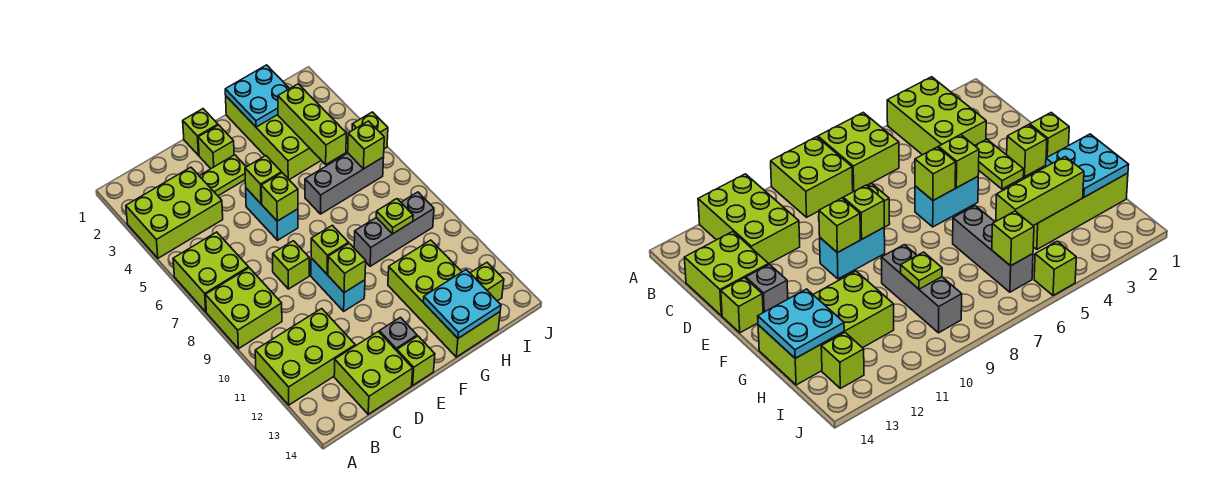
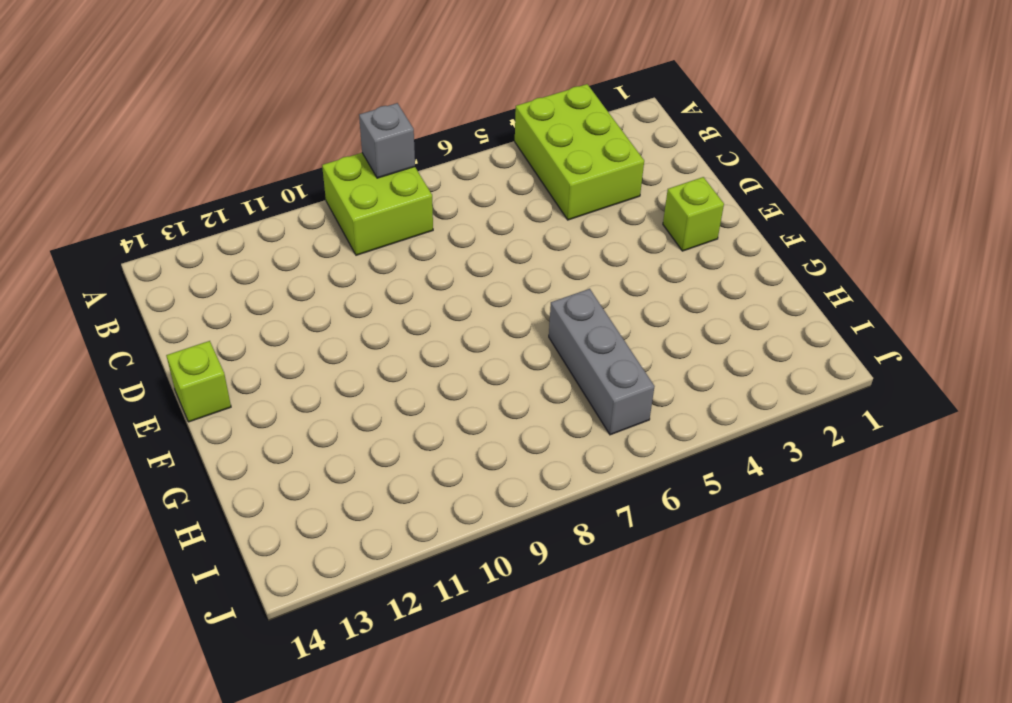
grey 1x1 brick [359,103,415,178] -> grey 1x1 brick moved to [379,317,417,351]
none -> lime 2x2 brick [173,232,249,312]
none -> lime 2x3 brick [255,309,355,405]
none -> lime 2x2 brick [334,332,413,414]

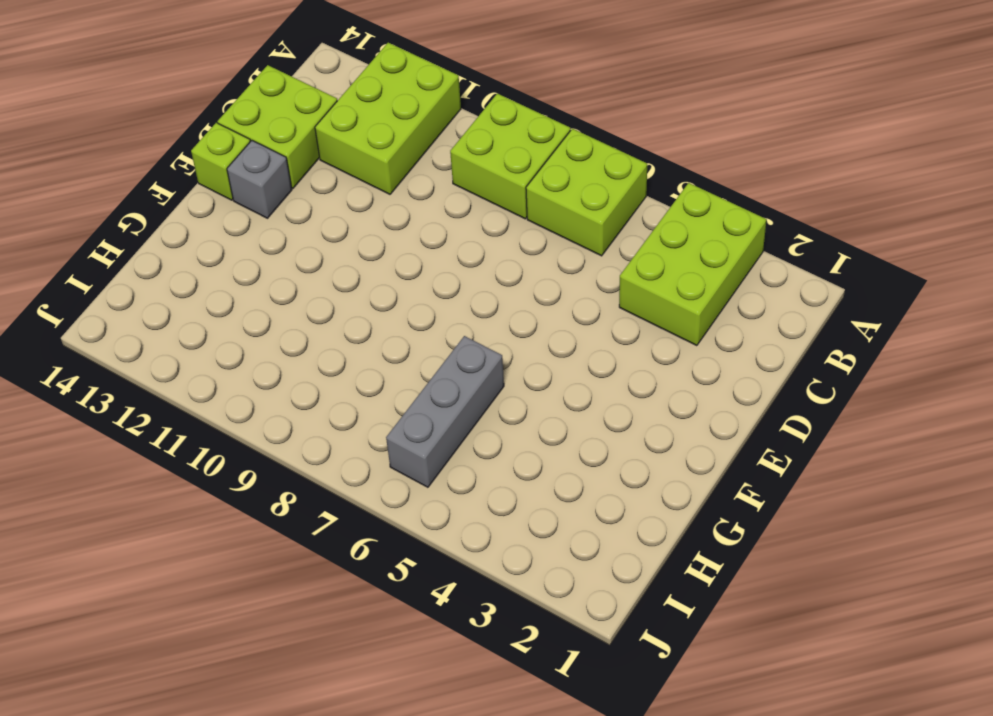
none -> lime 1x2 plate [200,155,246,196]
none -> lime 1x1 brick [273,241,309,289]
none -> lime 1x1 brick [183,109,218,155]

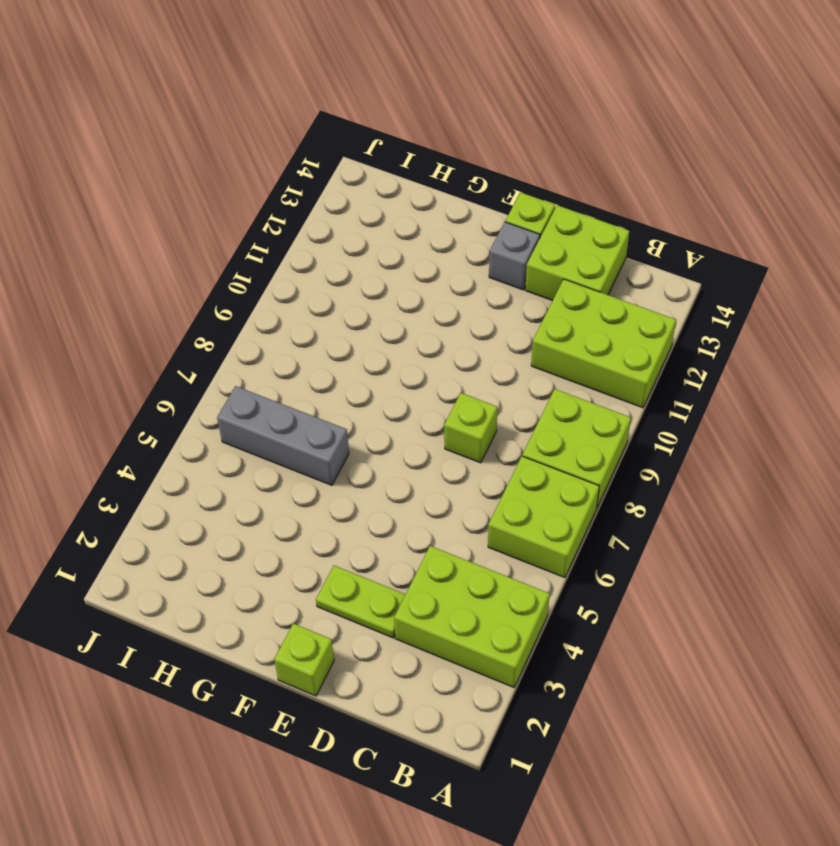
none -> lime 1x1 brick [198,125,234,168]
none -> cyan 1x2 brick [246,188,298,240]
none -> cyan 1x2 brick [311,258,365,311]

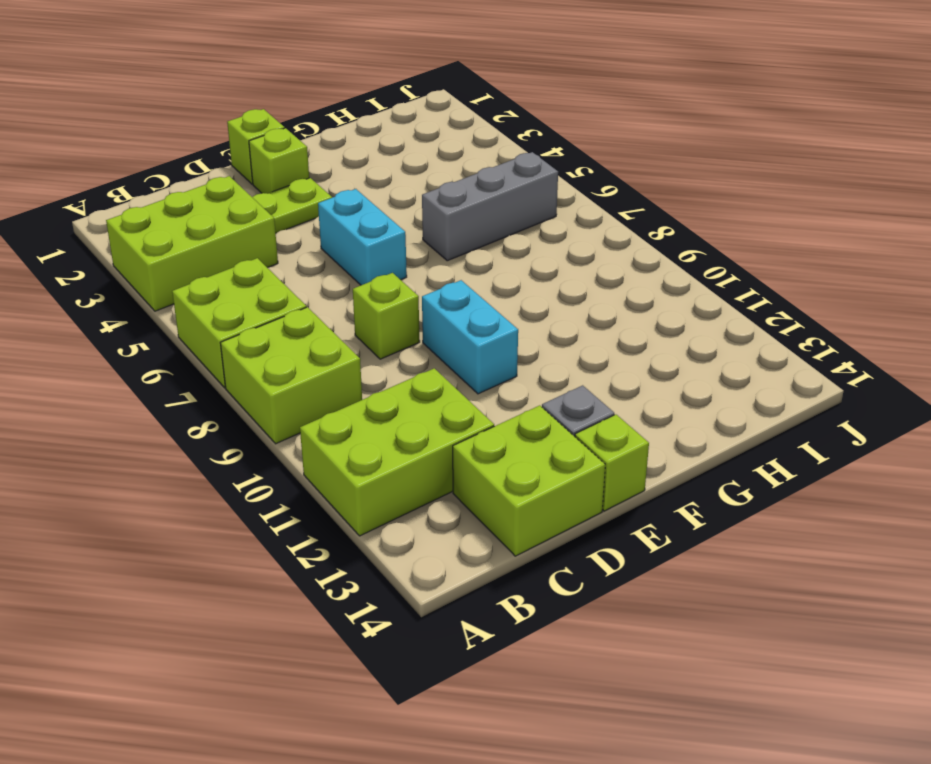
none -> lime 2x4 brick [226,96,321,180]
none -> grey 1x3 brick [354,192,434,266]
none -> lime 2x4 brick [388,240,500,357]

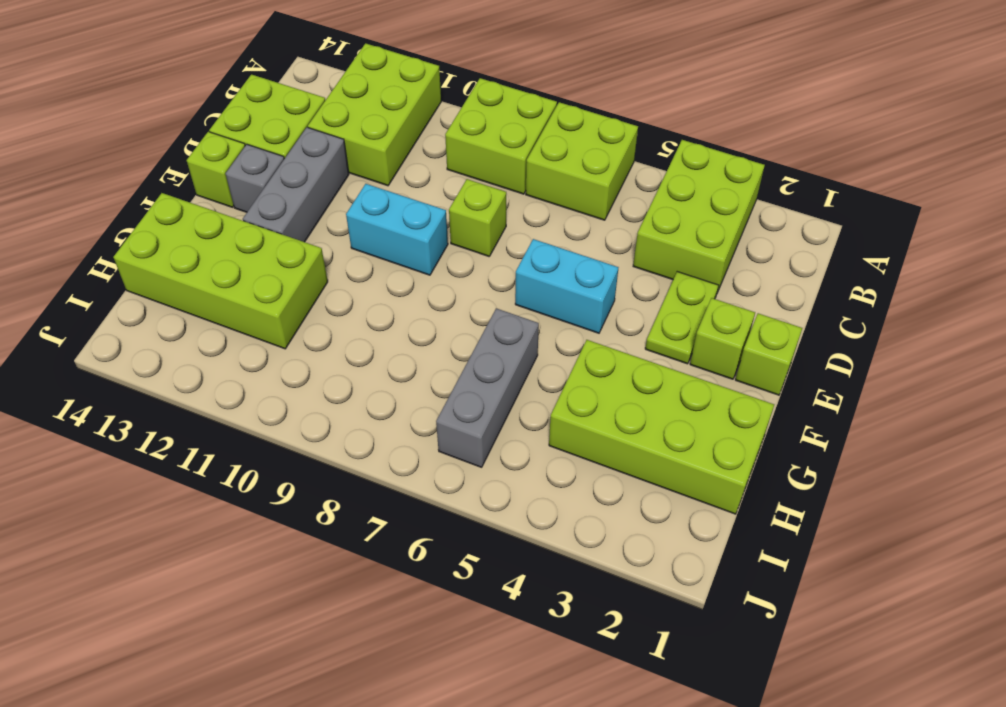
grey 1x3 brick [243,128,349,242] -> grey 1x3 brick moved to [354,192,434,266]
none -> lime 1x1 brick [470,262,504,301]
none -> lime 1x1 brick [352,112,388,149]
none -> lime 1x1 brick [245,156,281,204]

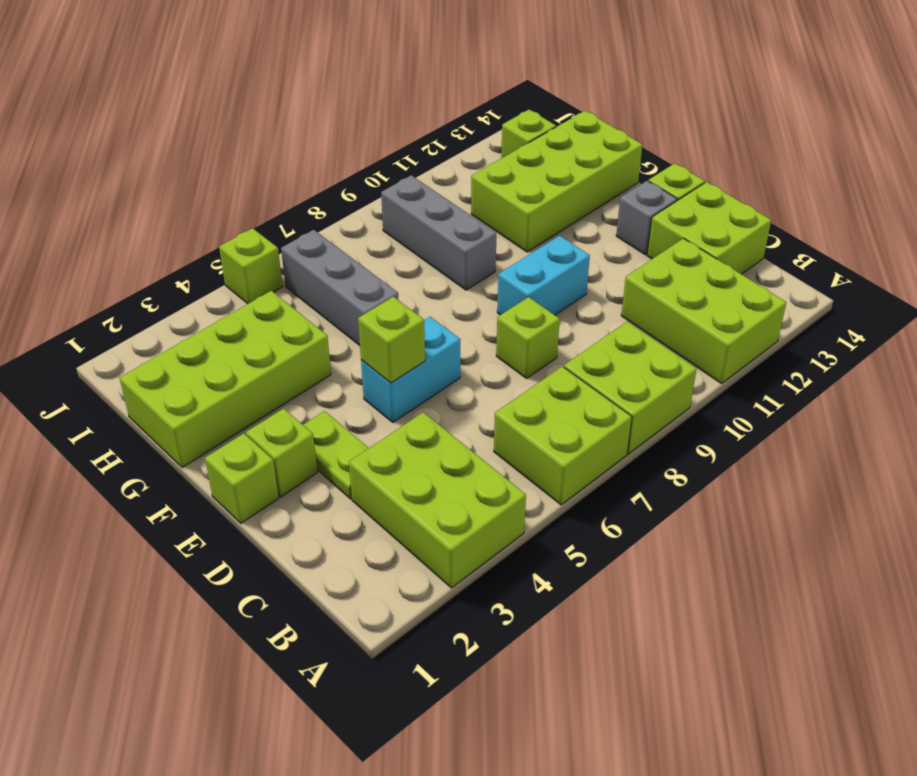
none -> lime 1x1 brick [261,173,298,221]
none -> lime 1x1 brick [311,225,349,274]
none -> lime 1x1 brick [328,243,366,293]

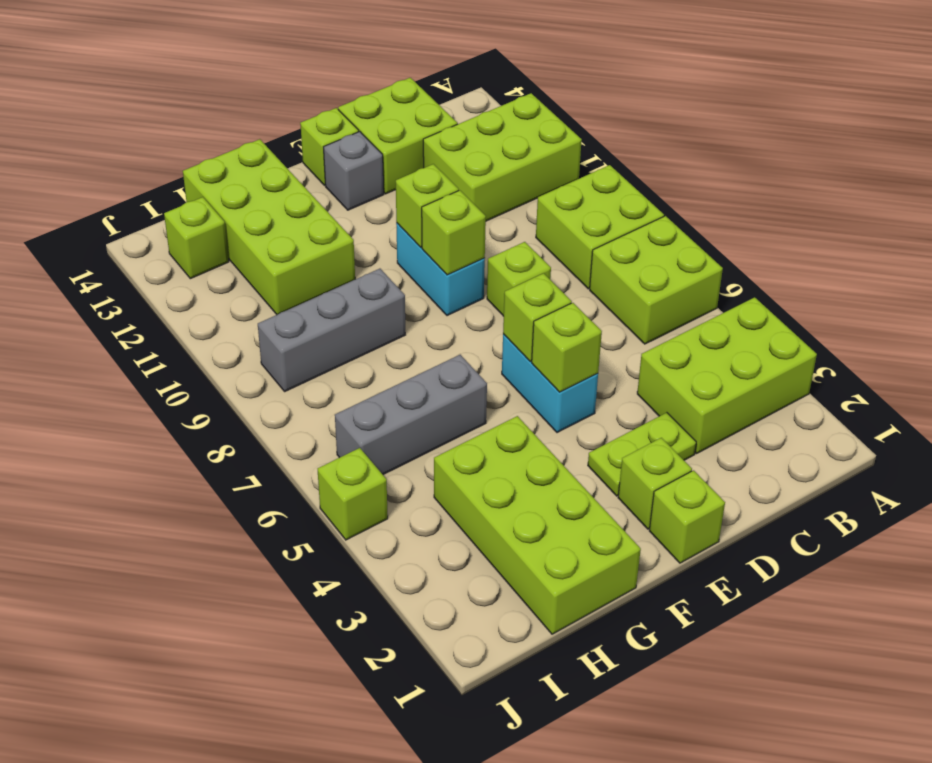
none -> cyan 2x2 plate [225,65,290,127]
none -> cyan 2x2 plate [423,270,501,338]
none -> lime 1x3 brick [278,84,346,164]

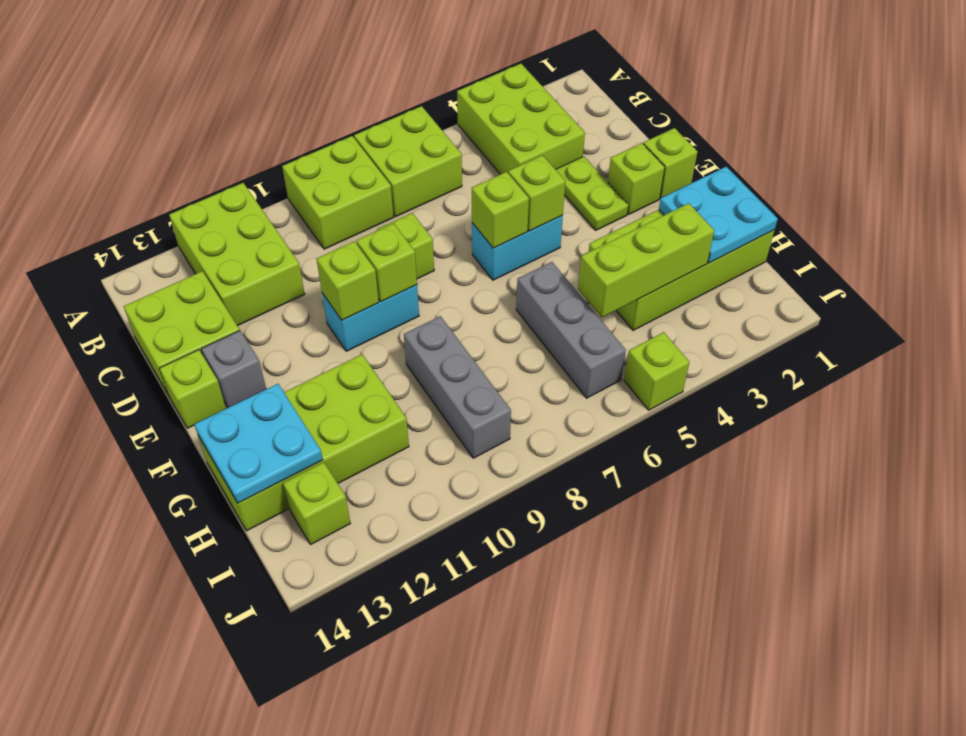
none -> lime 1x1 plate [376,199,413,234]
none -> lime 1x1 brick [348,121,384,169]

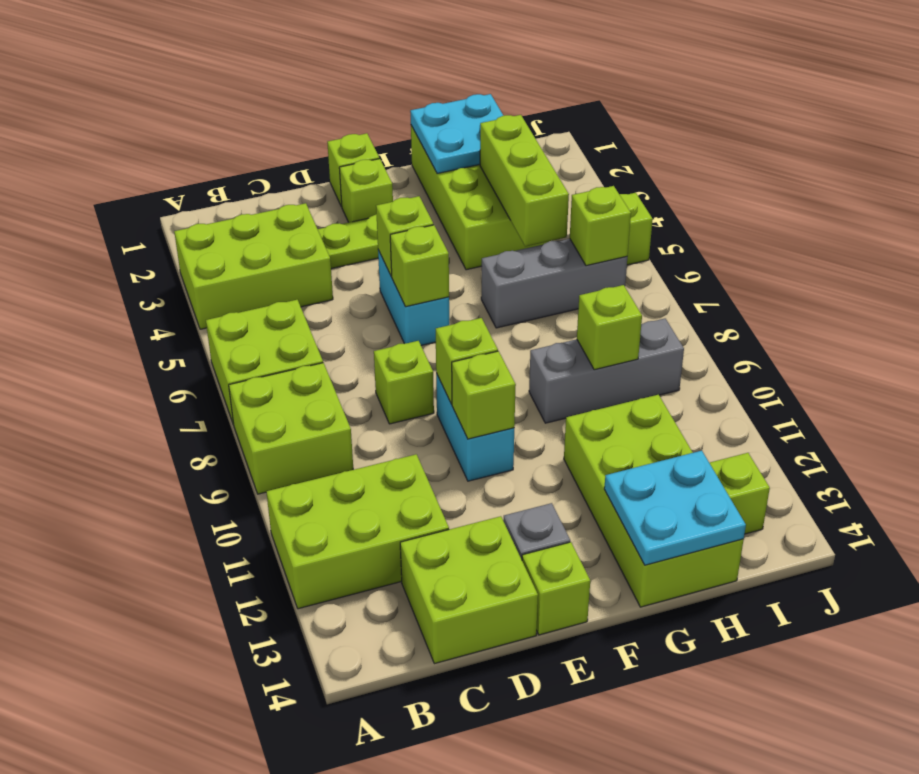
lime 1x1 brick [577,285,642,370] -> lime 1x1 plate [376,199,413,234]

